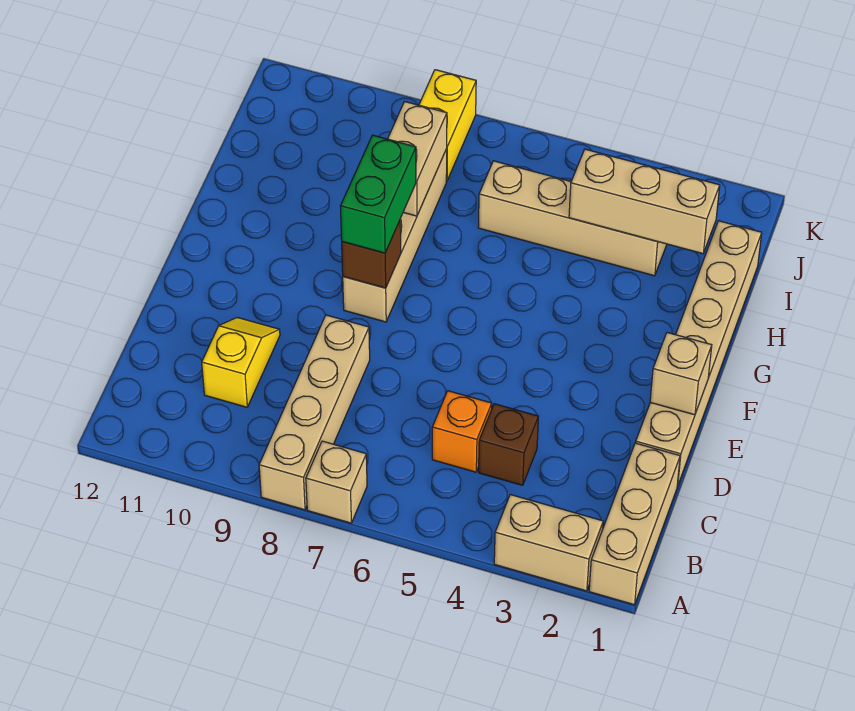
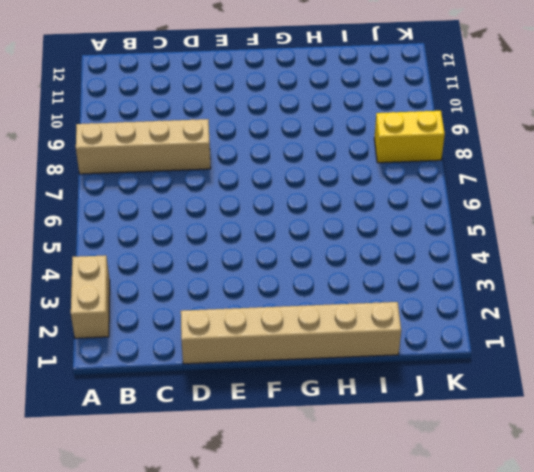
none -> tan 1x3 brick [589,443,680,605]
none -> tan 1x1 brick [306,441,367,523]
none -> brown 1x1 brick [479,404,538,485]

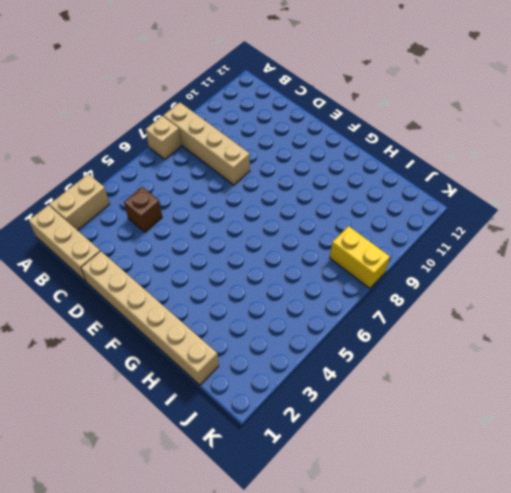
none -> orange 1x1 brick [432,391,492,472]
none -> yellow 1x2 slope [202,318,280,407]
none -> tan 1x4 brick [343,149,447,322]

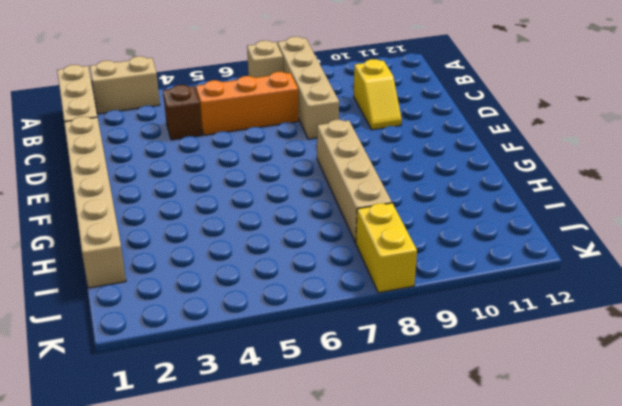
orange 1x3 brick [196,72,299,135] -> orange 1x1 brick [432,391,492,472]
none -> tan 1x4 brick [478,161,667,276]
none -> tan 1x1 brick [650,333,712,415]
none -> brown 1x1 brick [342,221,401,288]

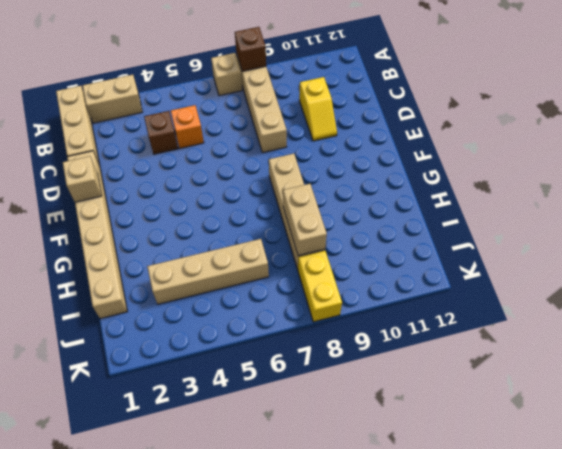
brown 1x1 brick [235,27,266,71] -> brown 1x1 brick moved to [342,221,401,288]
none -> tan 1x3 brick [569,149,720,254]
none -> green 1x2 brick [340,135,416,253]

